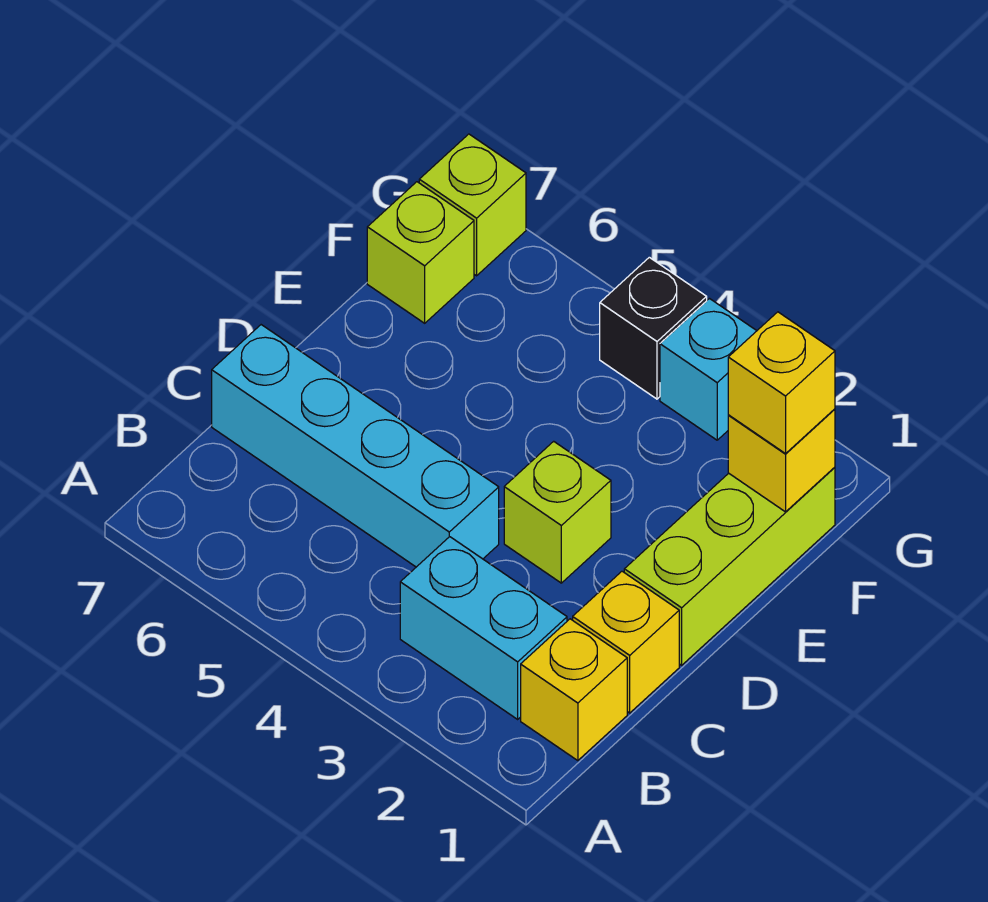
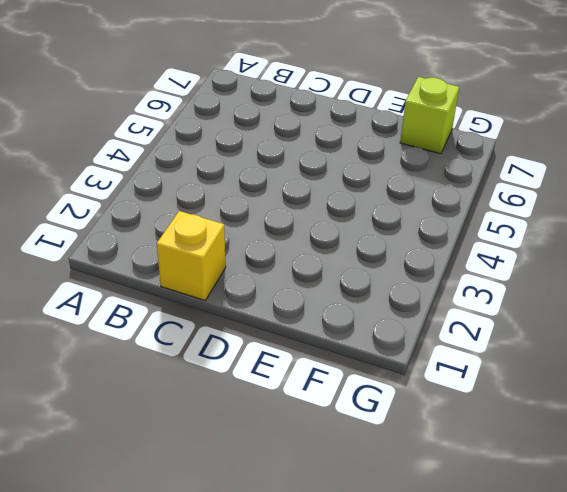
none -> yellow 1x1 brick [521,619,627,761]
none -> cyan 1x2 brick [400,537,567,719]
none -> cyan 1x4 brick [212,325,499,567]

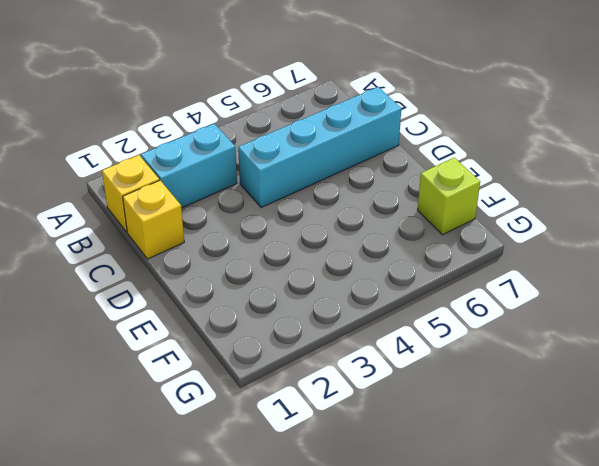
none -> lime 1x3 brick [624,467,835,665]
none -> lime 1x1 brick [504,441,611,583]
none -> cyan 1x1 brick [660,299,756,440]

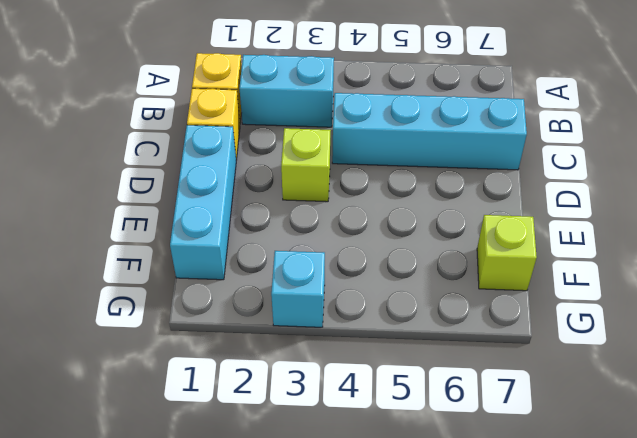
cyan 1x3 brick [170,125,236,280] -> lime 1x3 brick [624,467,835,665]
none -> black 1x1 brick [600,257,707,399]
none -> lime 1x1 brick [419,134,526,276]
none -> yellow 1x1 brick [728,409,835,512]

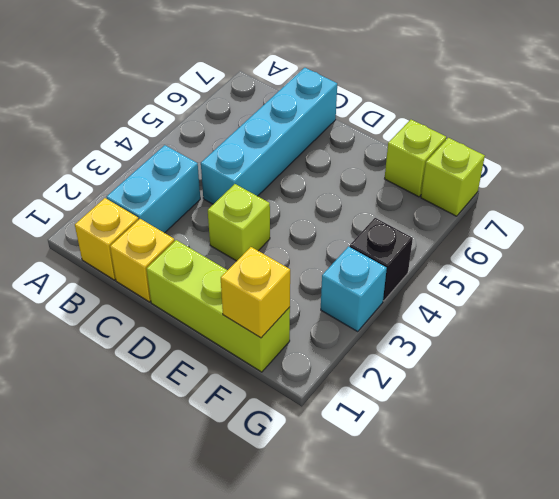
none -> yellow 1x1 brick [728,312,835,454]

